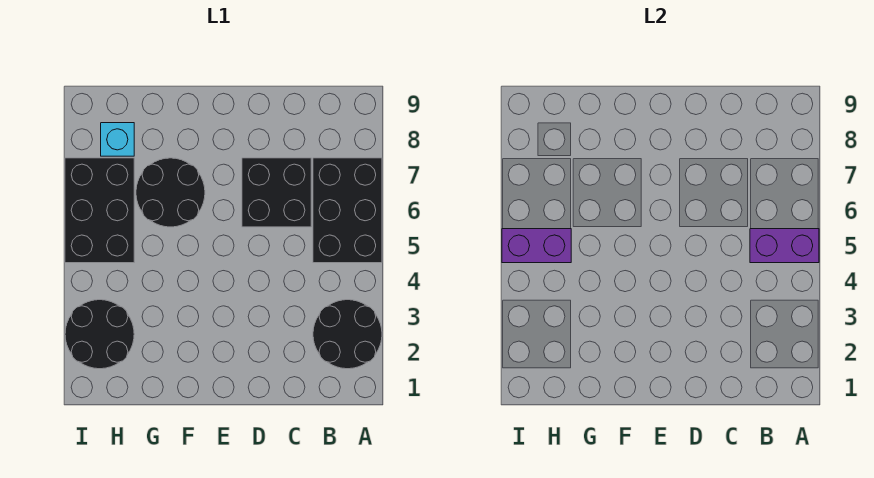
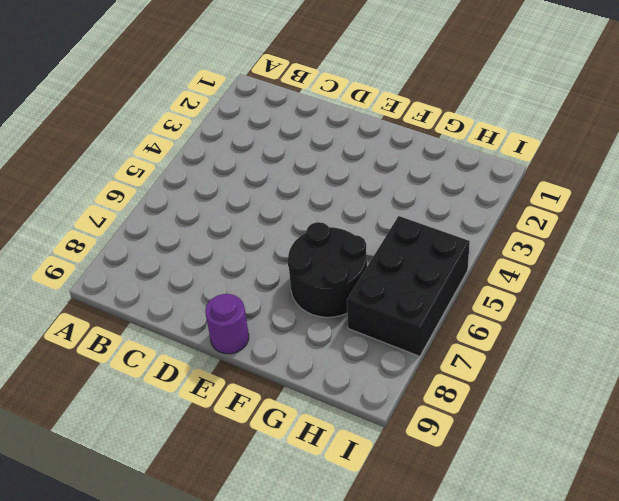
purple 1x1 round brick [205,294,249,354] -> none
none -> black 2x2 round brick [313,300,382,369]
none -> black 2x3 brick [313,158,382,263]

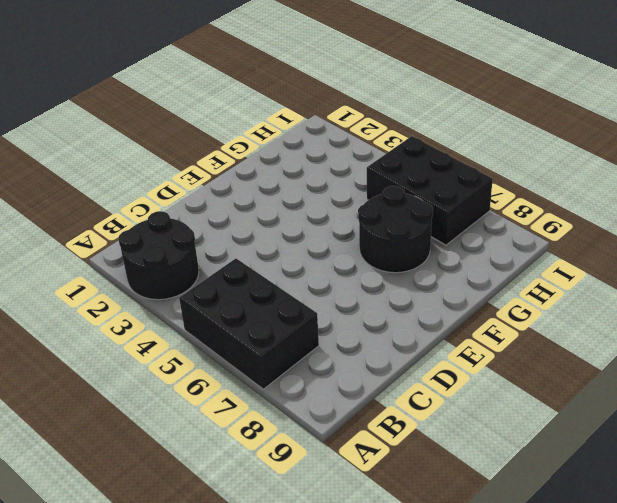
none -> black 2x2 brick [242,158,311,227]
none -> black 2x2 round brick [65,300,134,369]

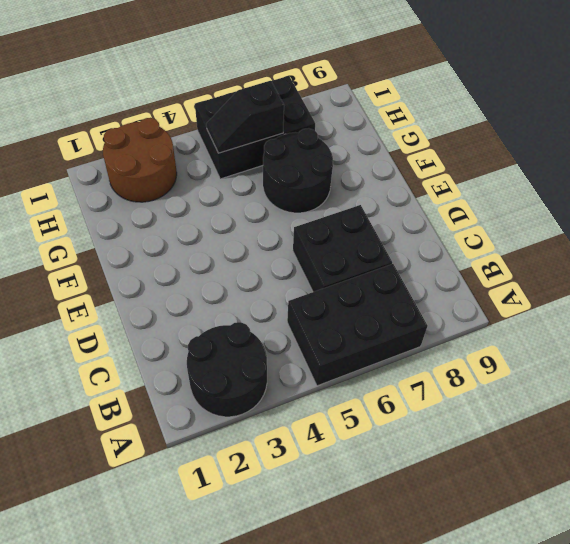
brown 2x2 round brick [103,118,177,202] -> black 2x2 round brick [65,300,134,369]
black 1x2 slope [206,81,284,153] -> purple 1x2 brick [502,229,571,263]
none -> cyan 1x1 brick [101,123,134,156]
none -> purple 1x2 brick [750,229,819,263]

